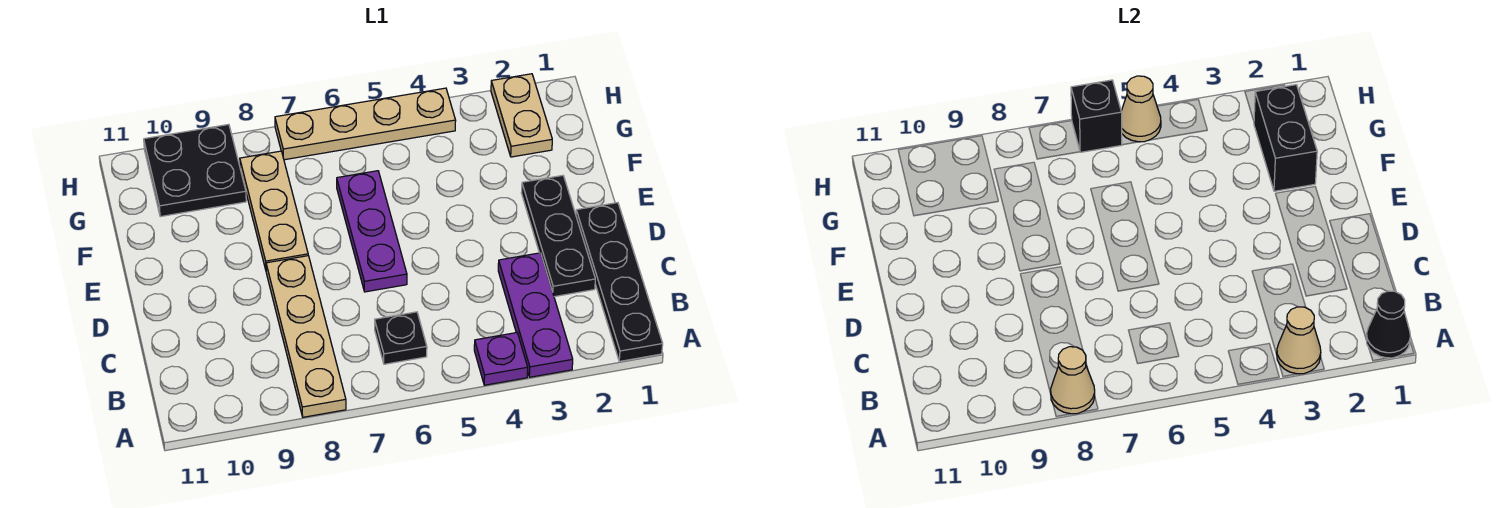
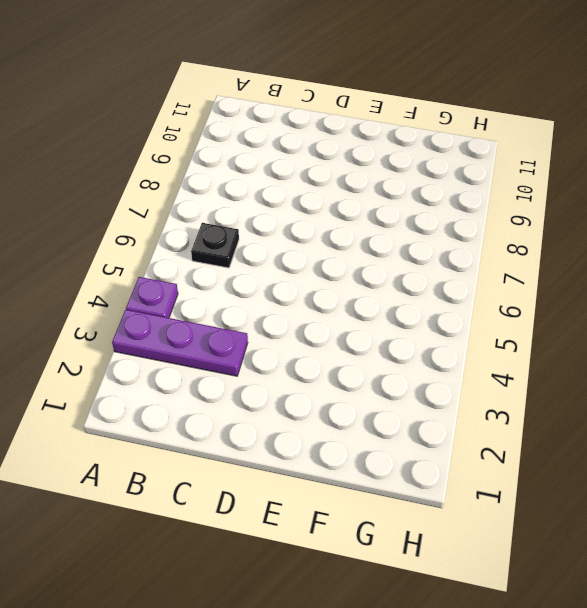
none -> black 1x4 plate [576,203,663,361]
none -> tan 1x4 plate [266,256,346,417]
none -> black 1x3 plate [521,175,595,297]

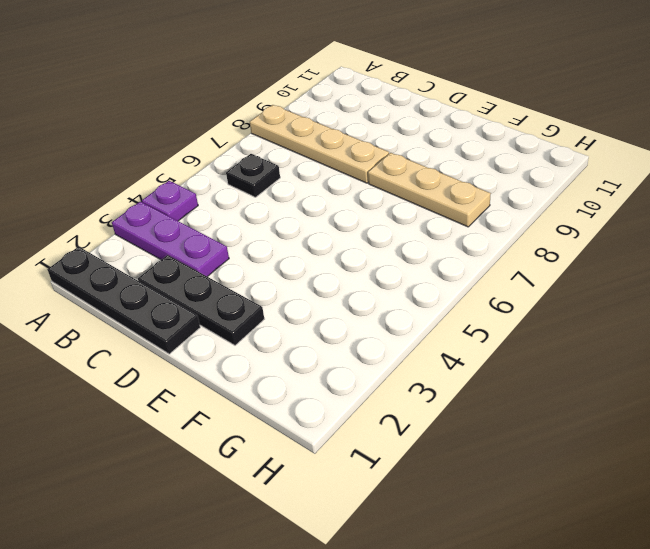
none -> purple 1x3 plate [337,171,407,292]
none -> tan 1x2 plate [491,74,552,157]
none -> black 2x2 plate [144,124,246,217]

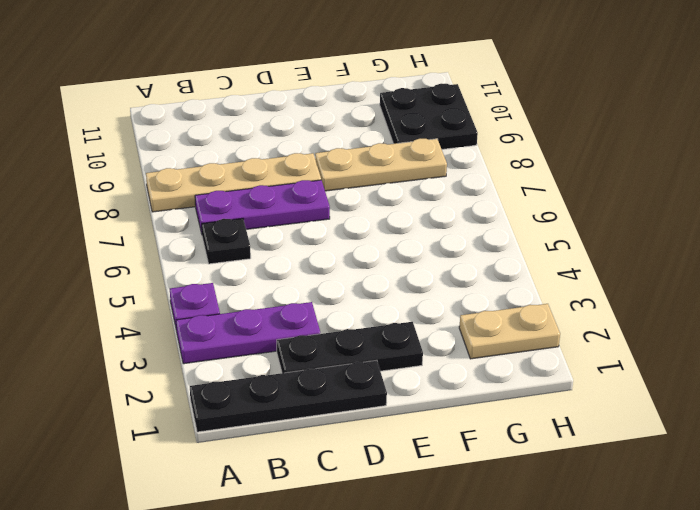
purple 1x3 plate [195,180,330,233] -> purple 1x3 plate moved to [337,171,407,292]
none -> tan 1x4 plate [275,88,456,160]
none -> black 1x1 cone [1366,291,1410,358]
none -> tan 1x1 cone [1277,307,1321,374]

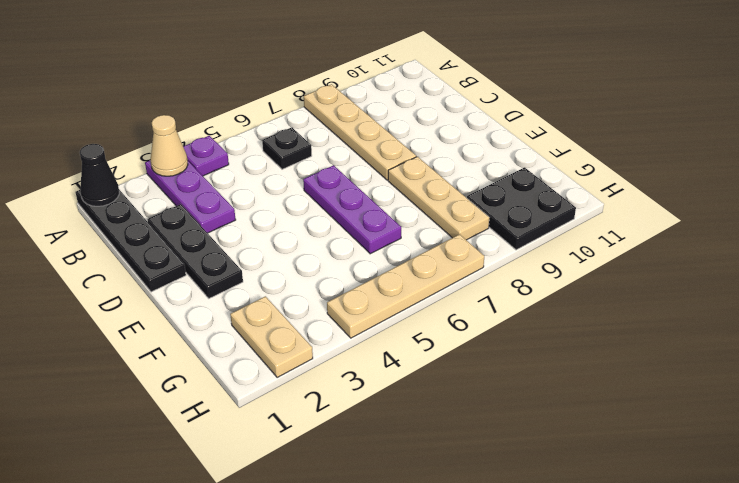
none -> tan 1x1 cone [1051,347,1095,414]
none -> black 1x2 brick [1254,85,1317,191]
none -> tan 1x1 cone [1121,76,1161,142]

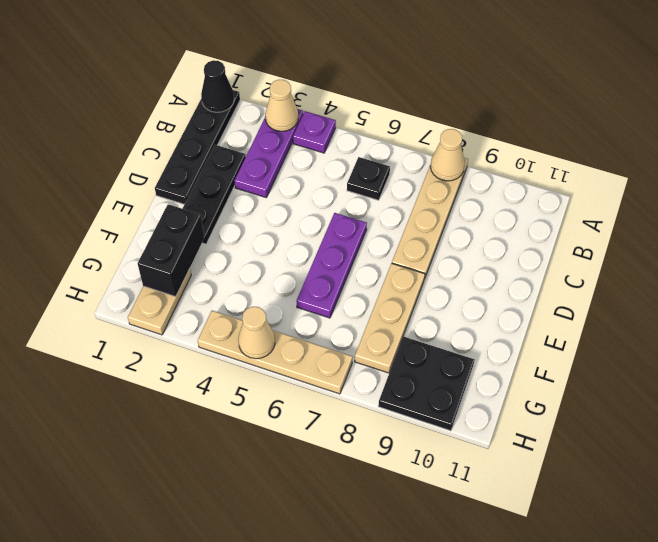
none -> black 1x1 brick [1071,80,1122,152]

